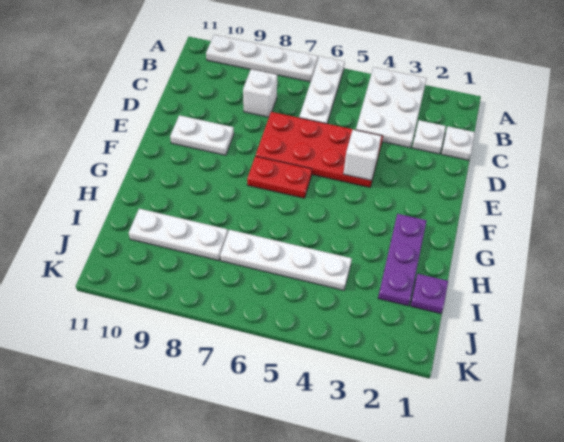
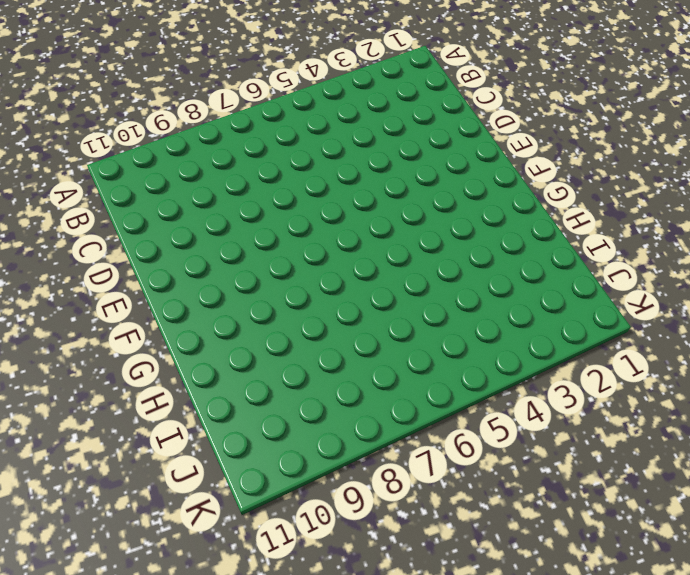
none -> white 2x3 plate [356,67,427,148]
none -> white 1x3 plate [299,56,345,124]
none -> white 1x4 plate [206,35,318,82]

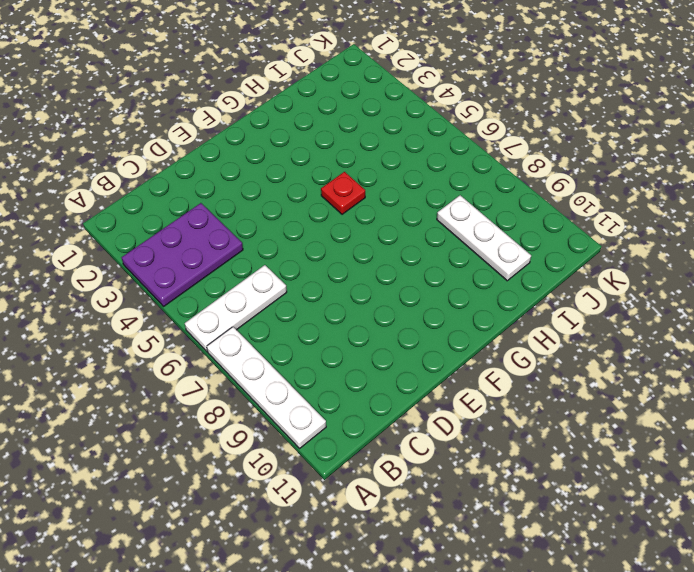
purple 2x3 plate [121,203,243,306] -> white 2x3 plate [356,67,427,148]
red 1x1 plate [321,172,365,214] -> none
none -> white 1x1 plate [441,126,475,160]
none -> white 1x1 plate [412,120,446,154]
none -> white 1x1 brick [243,69,277,117]

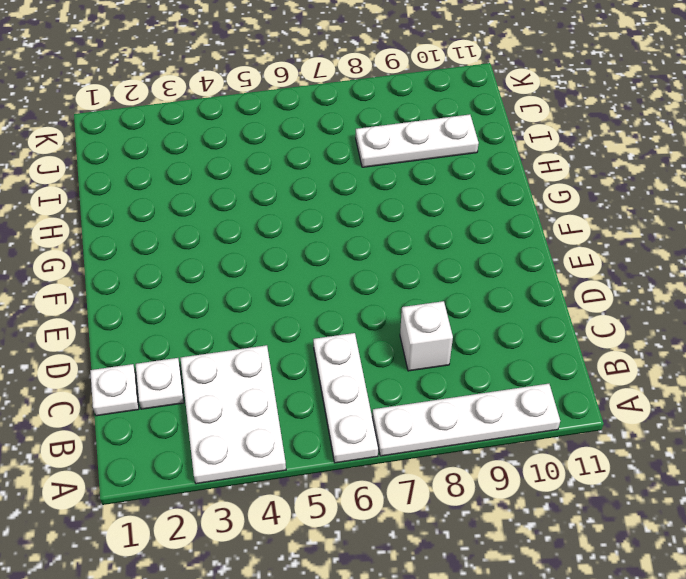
none -> red 2x4 plate [256,112,383,187]
none -> white 1x2 plate [170,115,234,155]
none -> red 1x2 plate [247,156,312,198]

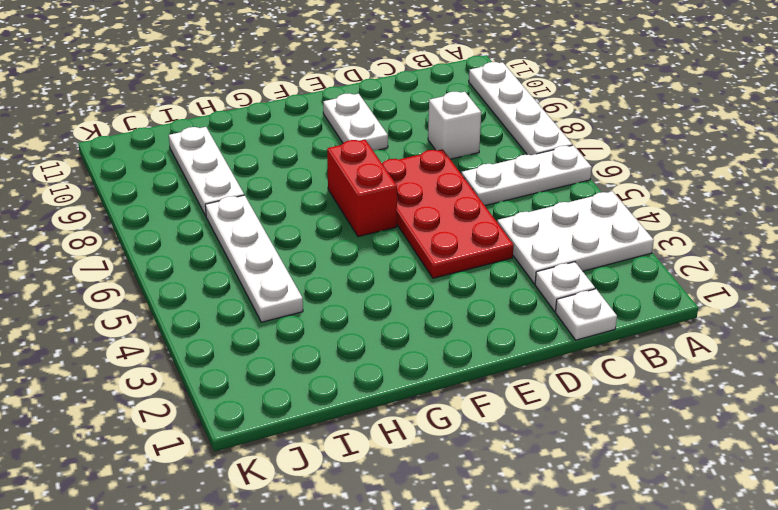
red 1x2 brick [327,140,397,237] -> red 1x2 plate [247,156,312,198]
none -> purple 1x3 plate [378,214,427,306]
none -> purple 1x1 plate [410,274,448,314]
none -> white 1x1 brick [343,130,381,181]

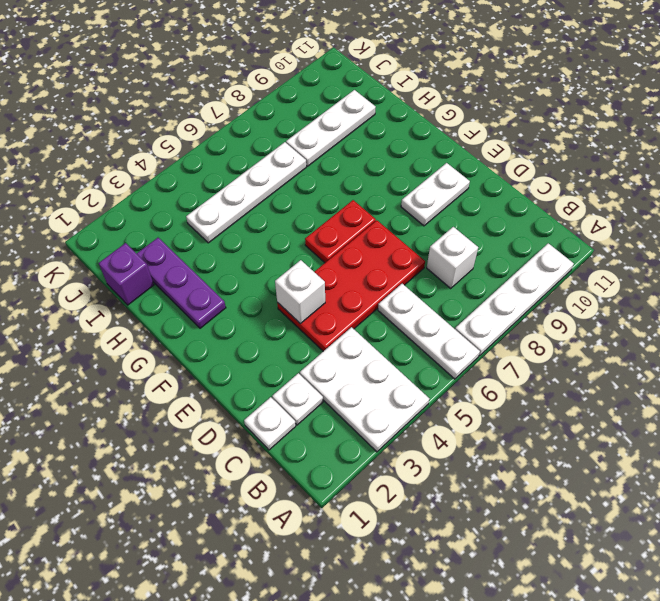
purple 1x1 brick [99,243,154,305] -> purple 1x1 plate [410,274,448,314]

